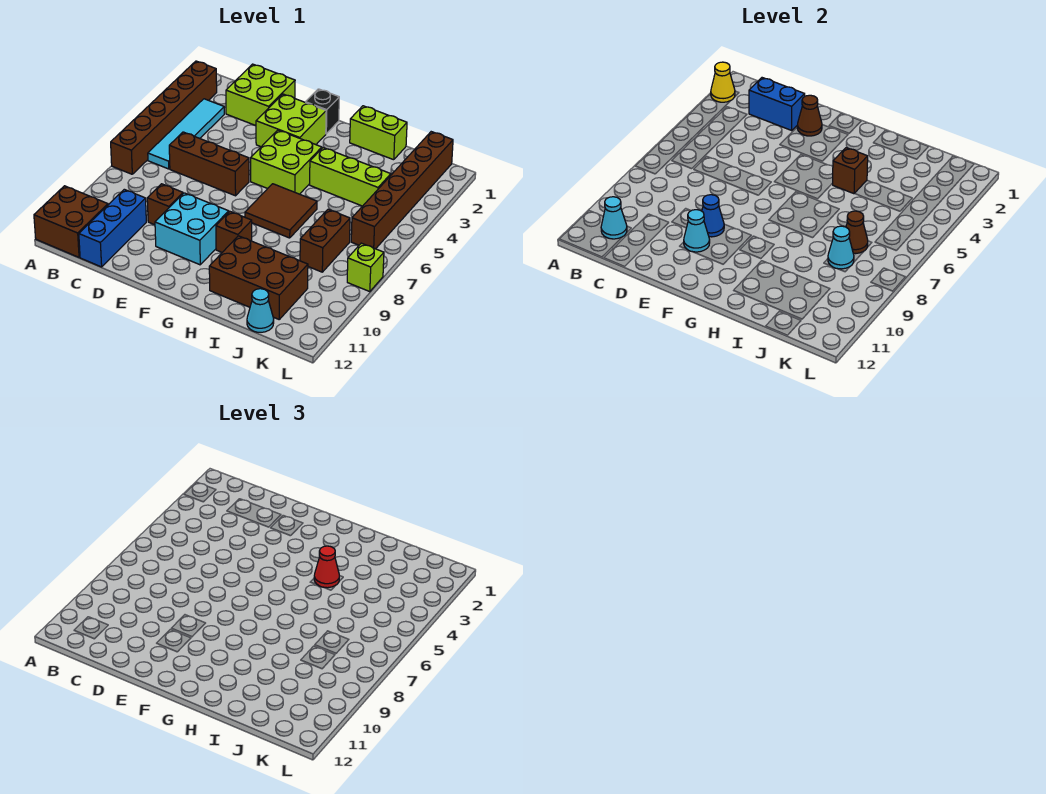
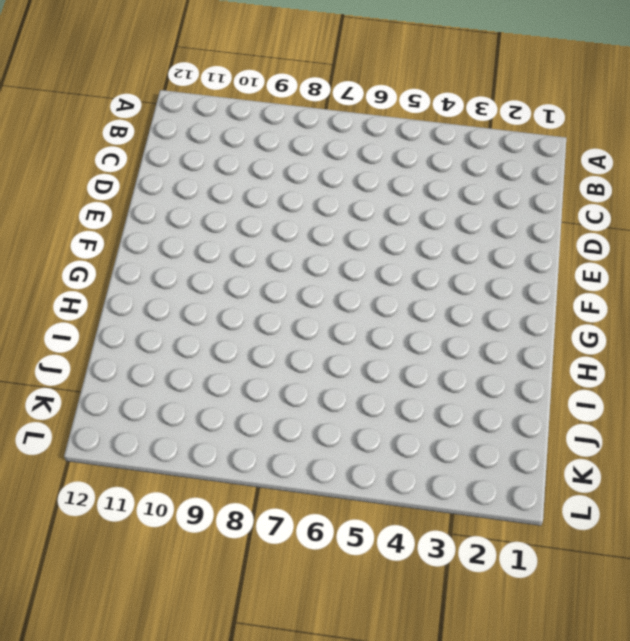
none -> brown 1x6 brick [111,61,217,174]
none -> brown 2x2 brick [34,186,108,257]
none -> cyan 1x4 tile [148,99,224,169]
none -> lime 2x2 brick [226,64,295,126]

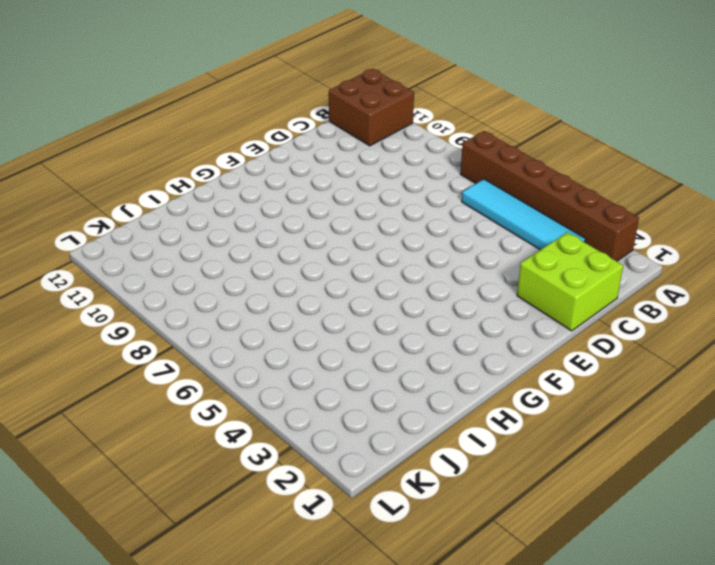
none -> brown 1x3 brick [169,132,249,196]
none -> blue 1x3 brick [79,189,146,267]
none -> brown 1x1 brick [147,184,183,225]
none -> lime 2x2 brick [256,94,326,147]

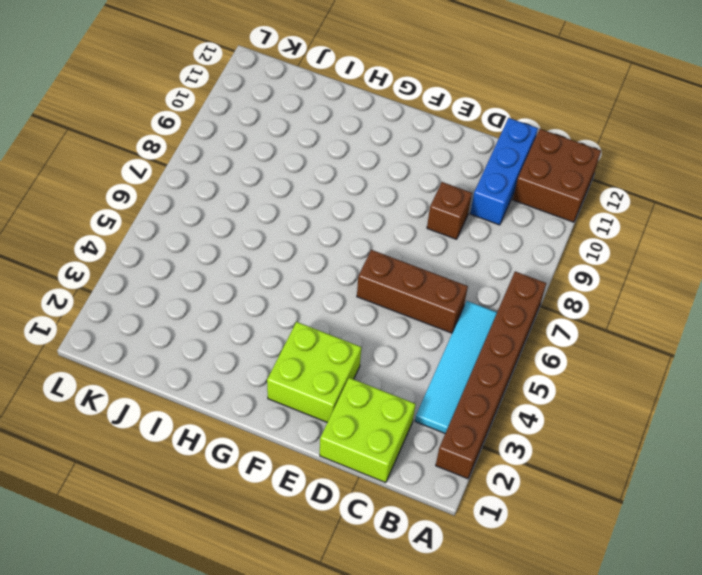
none -> cyan 2x2 brick [155,193,229,265]
none -> black 1x1 brick [306,89,339,134]
none -> lime 2x2 brick [251,130,322,194]
none -> brown 2x2 tile [245,184,317,238]

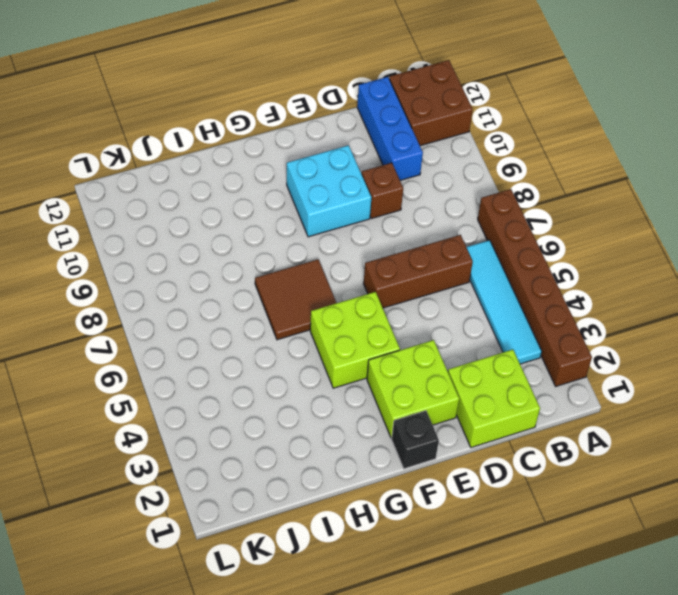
none -> brown 1x1 brick [216,212,252,252]
none -> lime 1x2 brick [350,106,407,160]
none -> lime 1x3 brick [310,148,391,206]
none -> brown 2x3 brick [209,236,308,319]

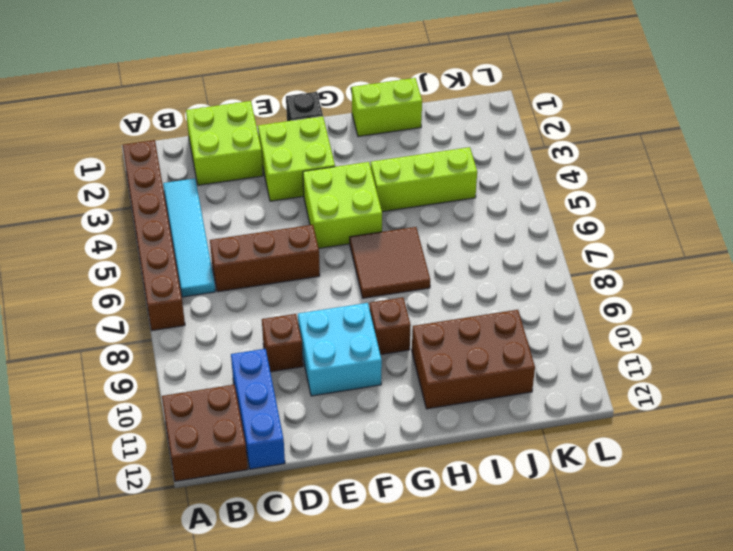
none -> brown 1x2 brick [300,209,350,272]
none -> cyan 1x1 cone [247,289,274,332]
none -> brown 1x6 brick [351,132,453,249]
none -> lime 1x1 brick [347,243,384,292]

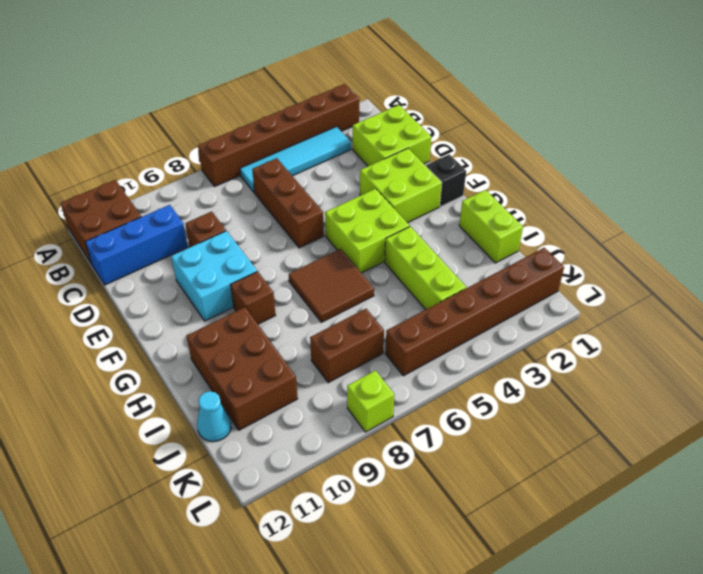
none -> yellow 1x1 cone [711,62,735,102]
none -> cyan 1x1 cone [601,197,627,239]
none -> blue 1x2 brick [749,78,805,130]
none -> brown 1x1 cone [797,95,822,136]

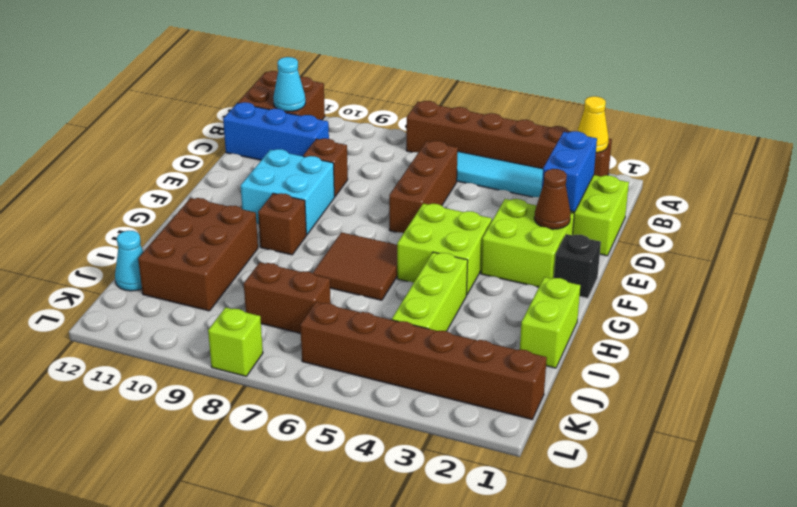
none -> blue 1x1 cone [702,195,724,237]
none -> cyan 1x1 cone [684,210,710,252]
none -> brown 1x1 brick [833,148,868,194]
none -> brown 1x1 cone [846,211,868,254]

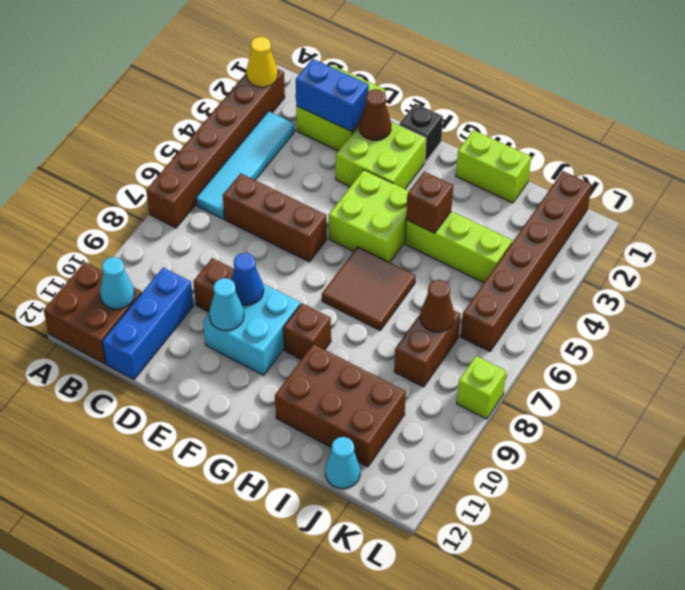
none -> cyan 1x1 cone [828,226,854,269]
none -> red 1x1 cone [314,546,339,588]

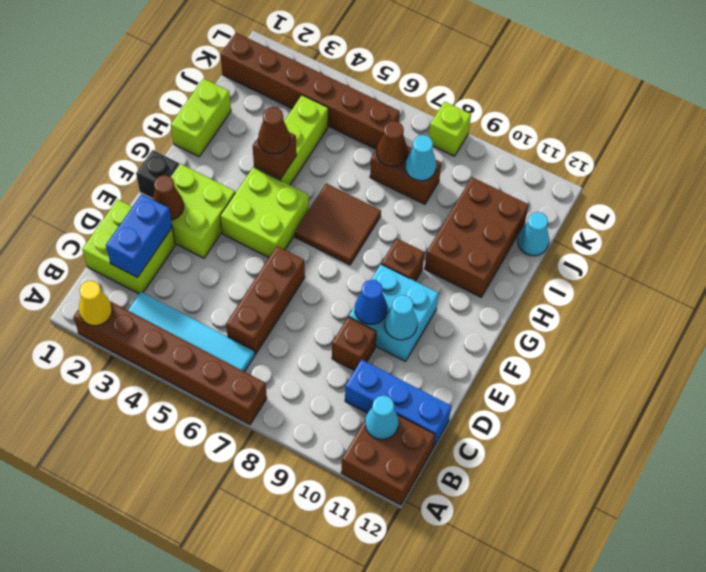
brown 1x1 cone [258,107,290,154] -> red 1x1 cone [314,546,339,588]

